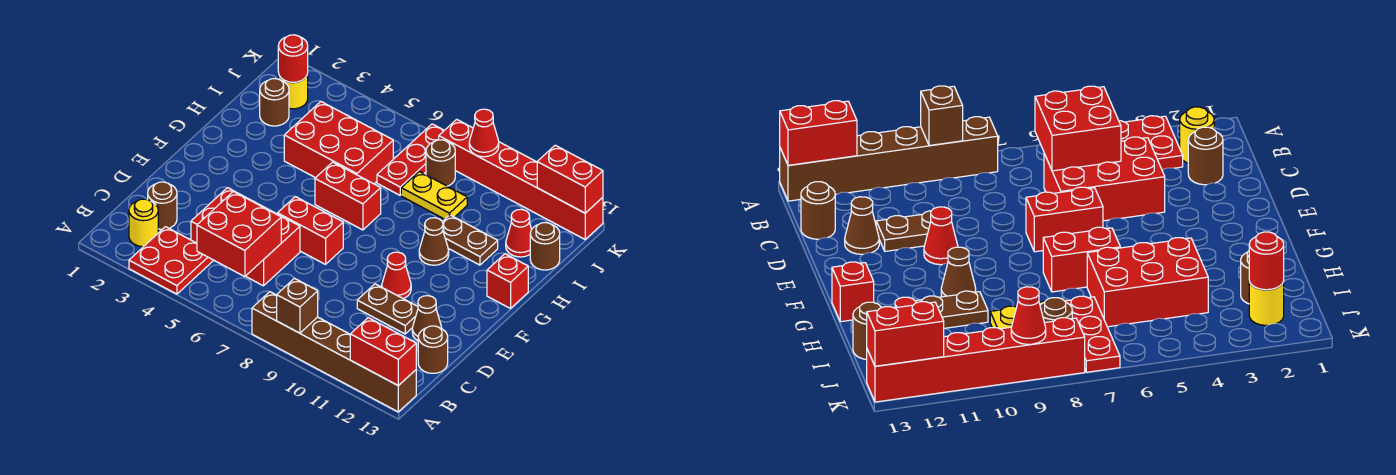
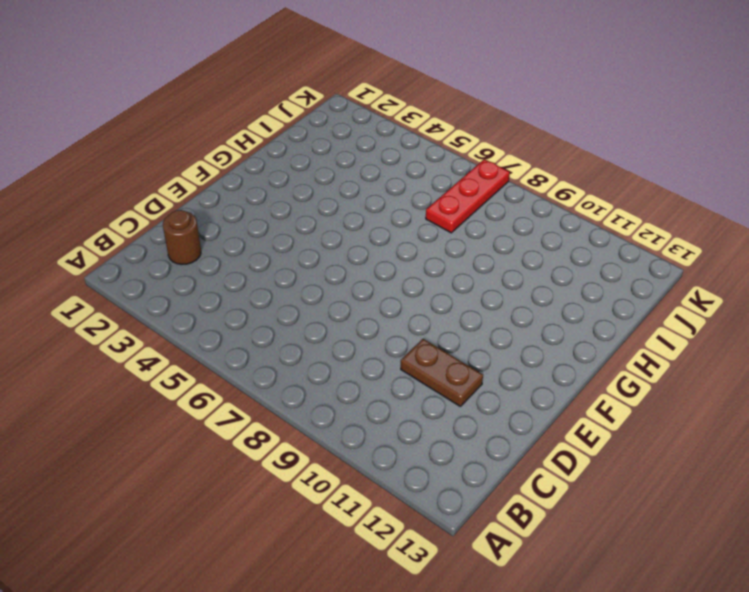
none -> red 2x2 plate [129,227,213,294]
none -> brown 1x6 brick [252,292,416,412]
none -> yellow 1x1 round brick [129,199,158,247]

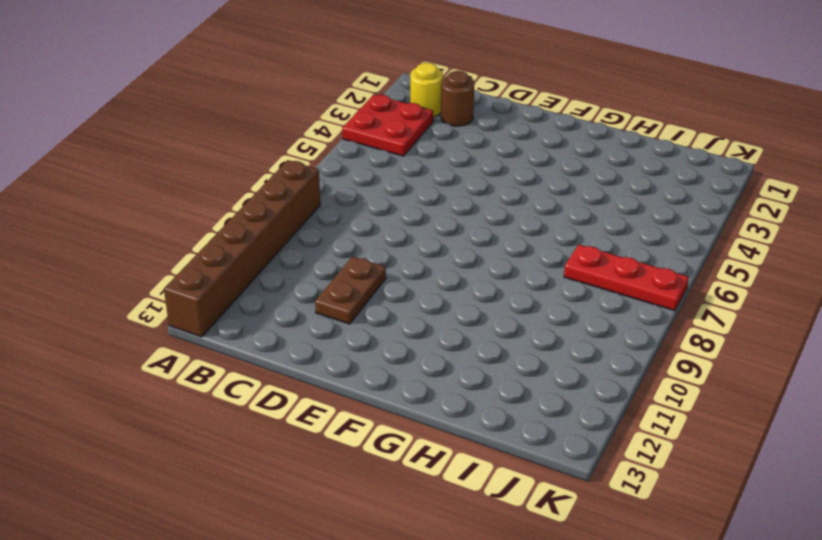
none -> red 2x3 brick [191,188,300,286]
none -> brown 1x1 round brick [418,326,448,373]
none -> brown 1x1 cone [412,296,442,341]

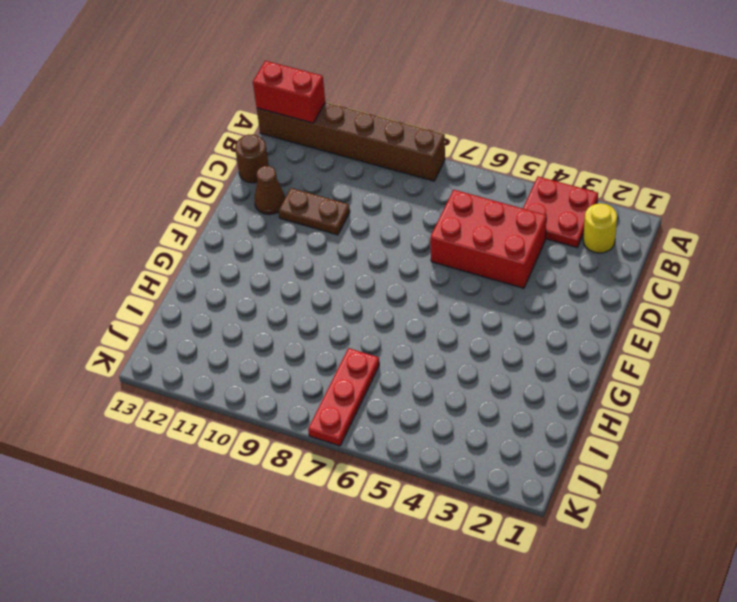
none -> brown 1x1 round brick [148,182,177,229]
none -> red 1x2 brick [277,197,343,264]
none -> red 1x1 cone [382,252,411,298]

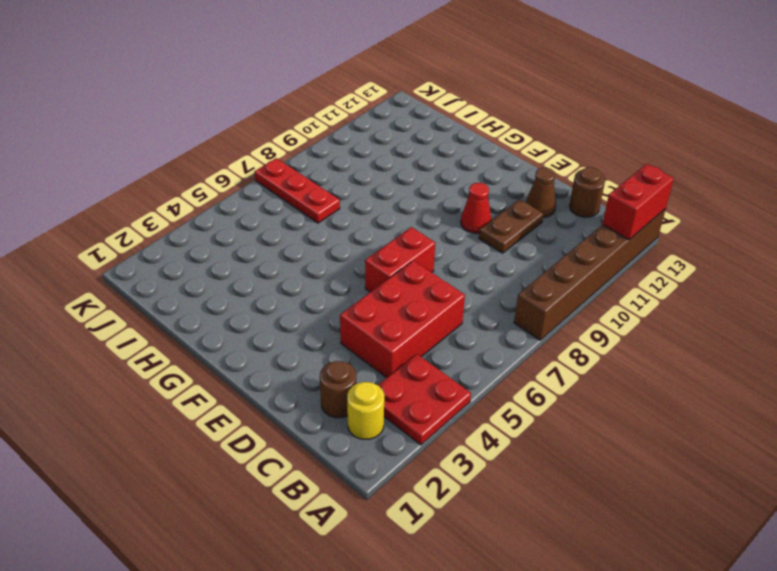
none -> red 1x2 brick [315,162,381,230]
none -> brown 1x1 cone [419,218,449,265]
none -> red 1x1 brick [487,254,528,309]

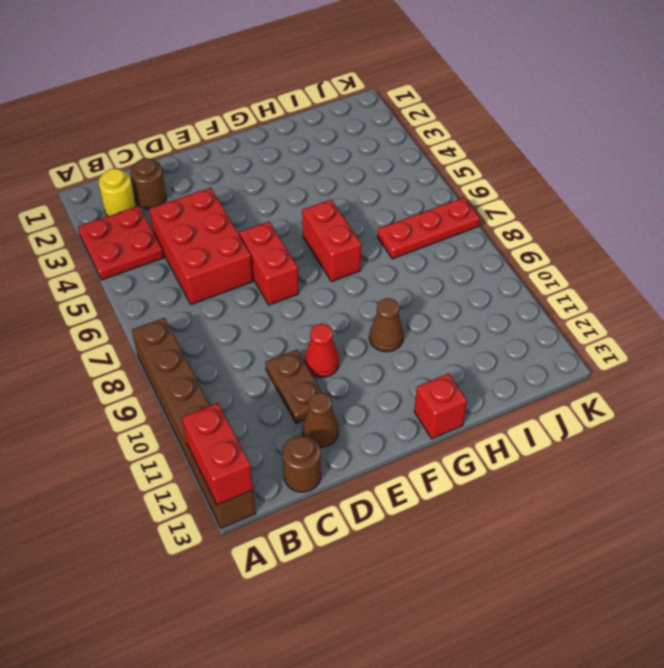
none -> red 2x3 brick [284,102,393,184]
none -> brown 1x2 plate [442,215,498,265]
none -> brown 1x1 round brick [260,79,289,126]

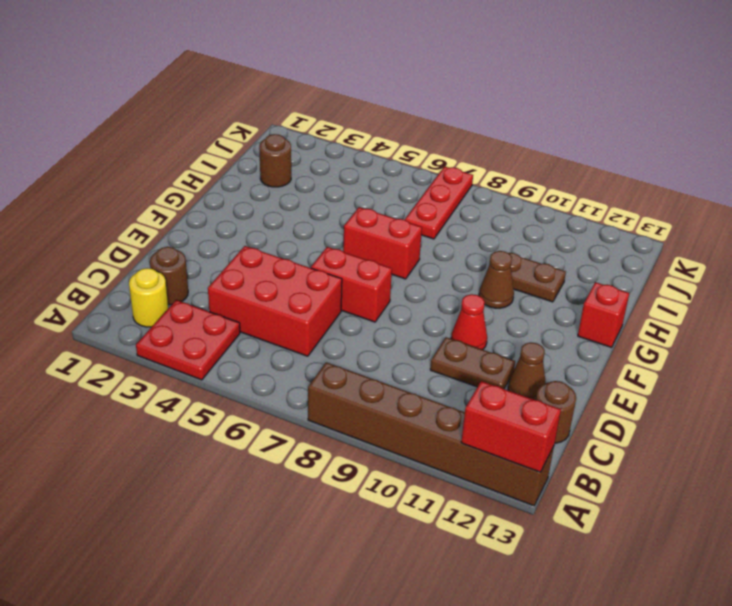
none -> red 2x3 brick [284,102,393,184]
none -> yellow 1x2 plate [401,171,467,219]
none -> red 1x1 cone [506,209,532,257]

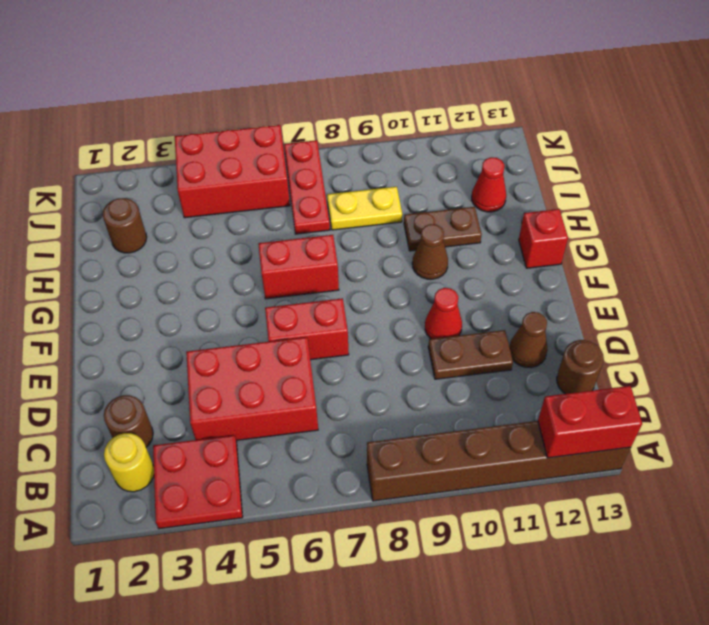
red 2x3 brick [175,125,290,218] -> red 2x3 brick moved to [284,102,393,184]
none -> brown 1x1 round brick [530,223,560,270]
none -> yellow 1x1 round brick [278,73,308,109]
none -> brown 1x1 round brick [426,140,455,186]

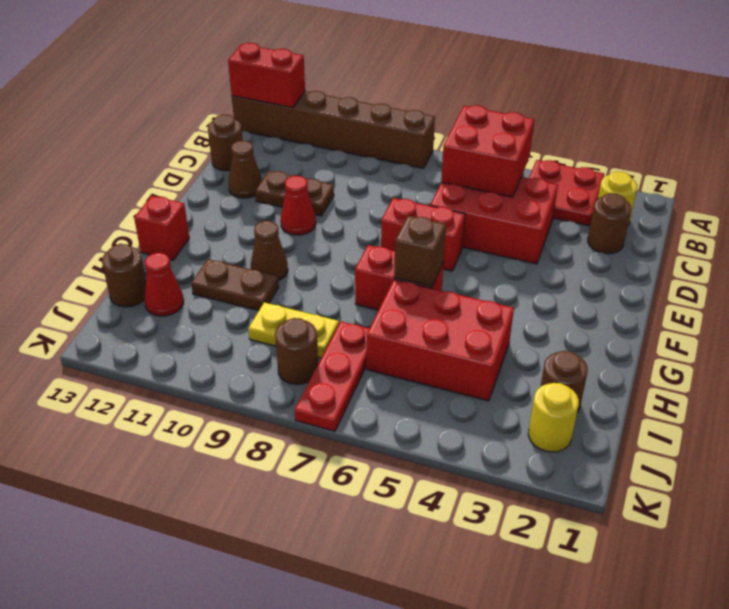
brown 1x1 brick [394,216,446,287] -> brown 1x1 brick moved to [277,278,318,333]
none -> red 1x6 brick [439,119,603,239]
none -> red 1x1 round brick [278,35,308,82]
none -> red 1x1 cone [469,109,499,157]

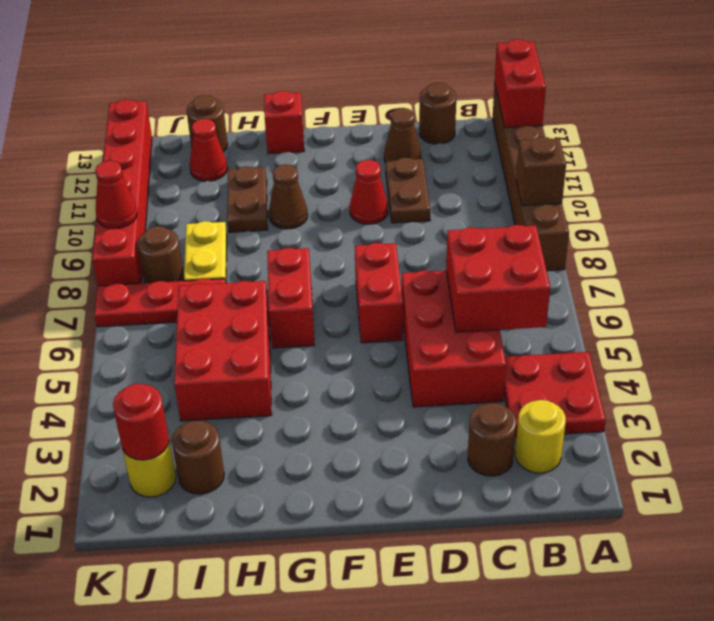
none -> red 1x2 brick [537,145,603,213]

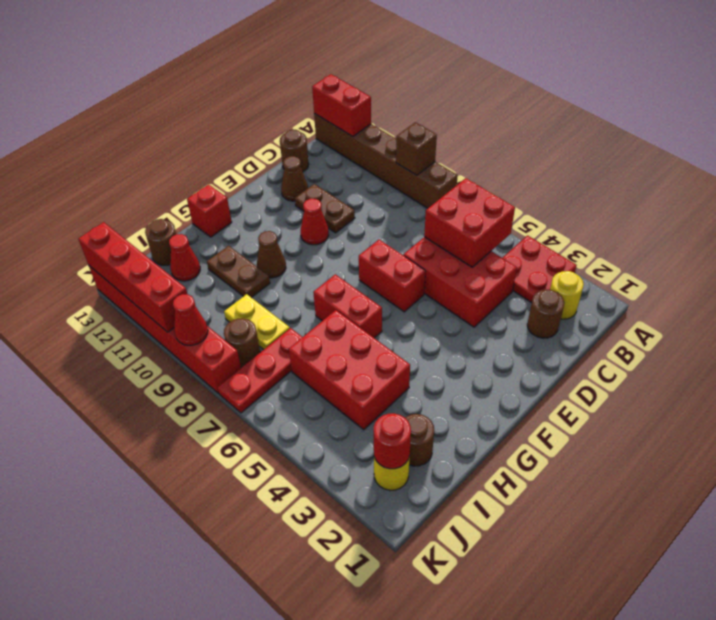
red 1x4 brick [78,222,187,332] -> red 1x2 brick [537,145,603,213]

